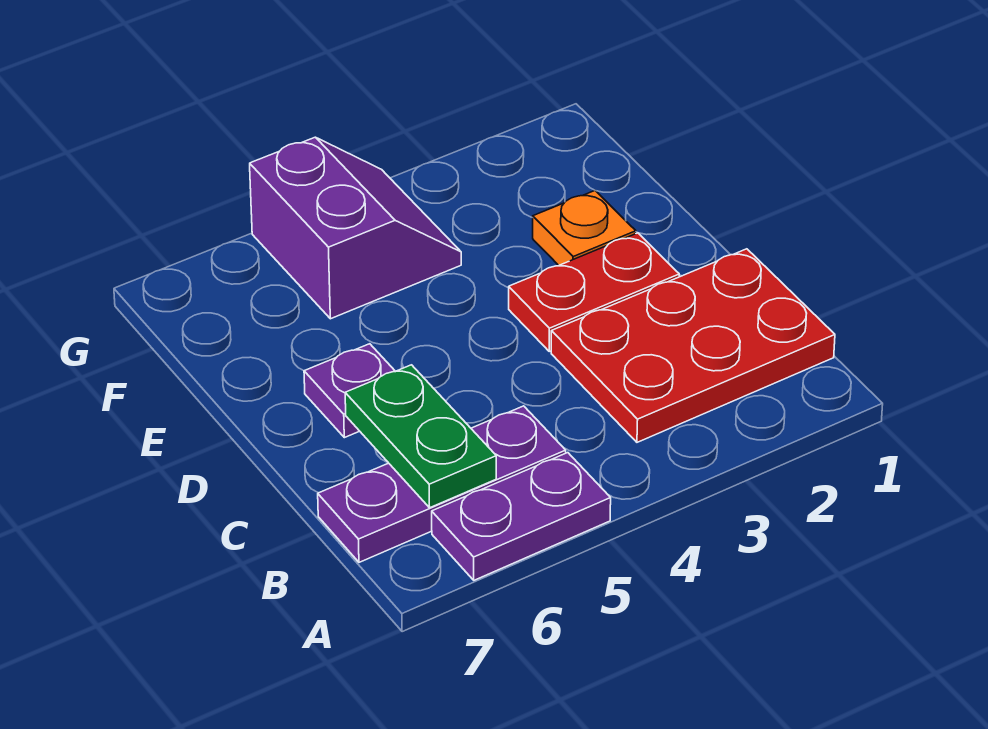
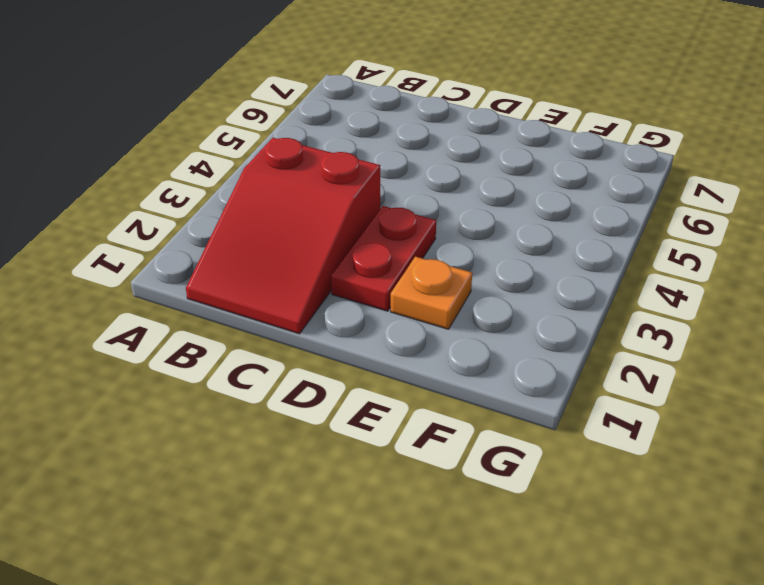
red 2x3 slope [186,138,380,334] -> red 2x3 plate [551,249,835,442]
none -> purple 1x2 plate [432,453,611,580]
none -> purple 1x3 plate [318,406,566,562]

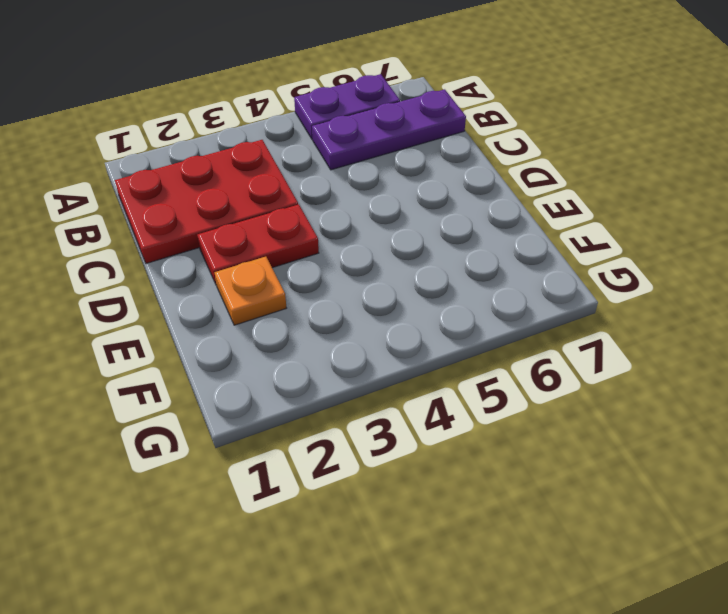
none -> purple 1x1 plate [304,344,395,438]
none -> purple 2x2 slope [250,137,461,319]

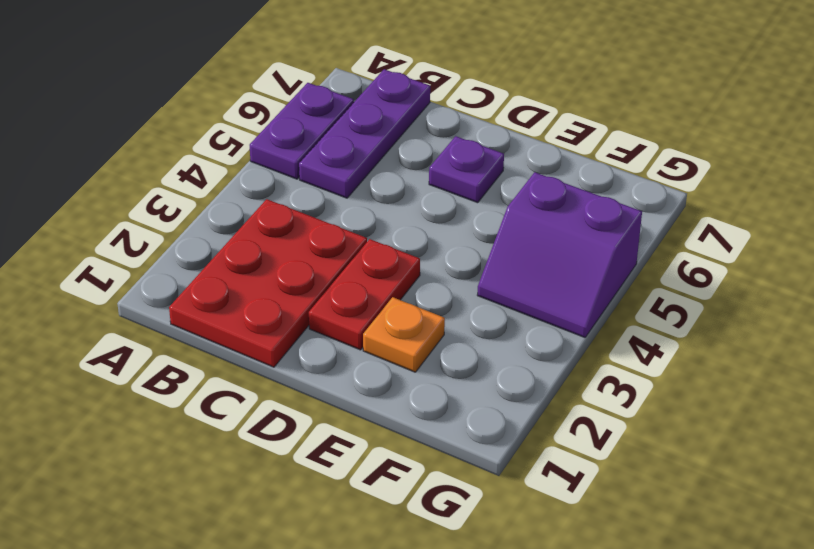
none -> green 1x2 plate [345,365,496,508]

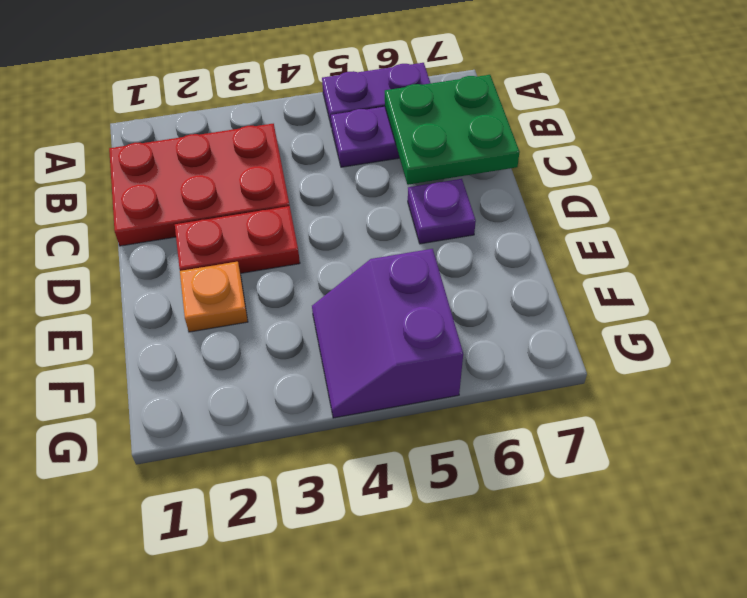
green 2x2 plate [385,75,520,185] -> green 1x2 plate [345,365,496,508]

